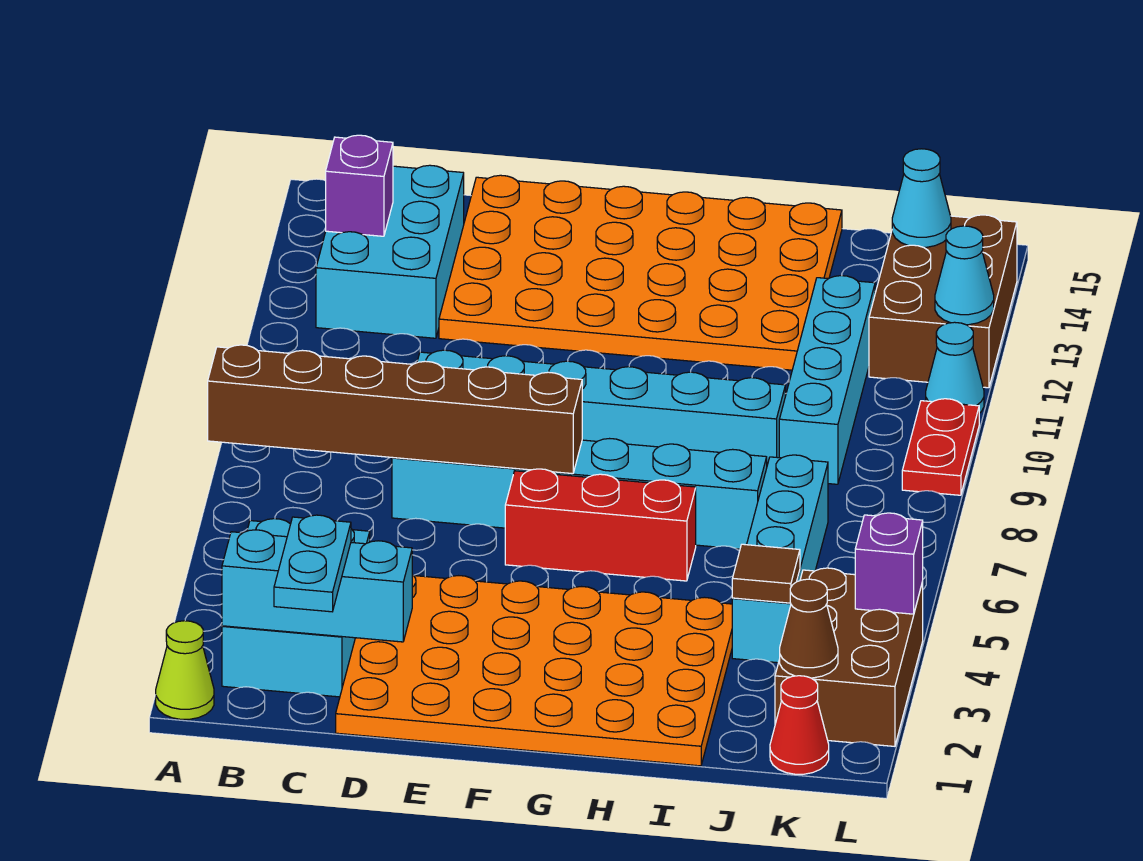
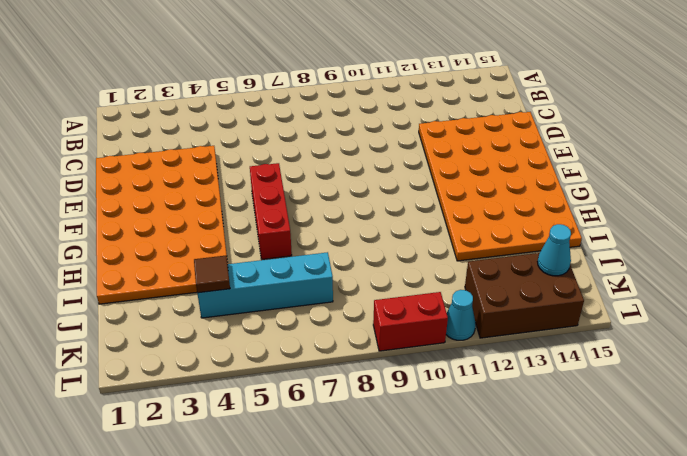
red 1x2 brick [373,292,448,351] -> red 1x2 plate [902,399,979,495]
none -> lime 1x1 cone [156,621,214,719]
none -> cyan 2x3 brick [222,519,370,697]
none -> cyan 2x3 brick [316,165,464,338]

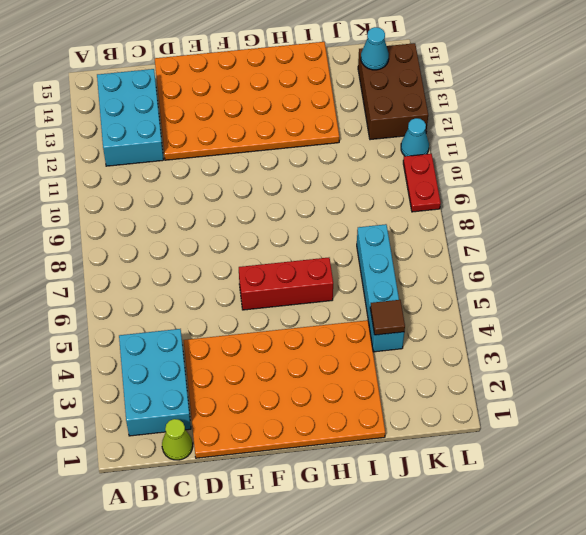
lime 1x1 cone [162,419,193,460] -> lime 1x1 cone moved to [156,621,214,719]
none -> cyan 1x6 brick [392,439,767,549]
none -> cyan 1x6 brick [417,350,785,465]
none -> cyan 1x4 brick [779,276,875,484]

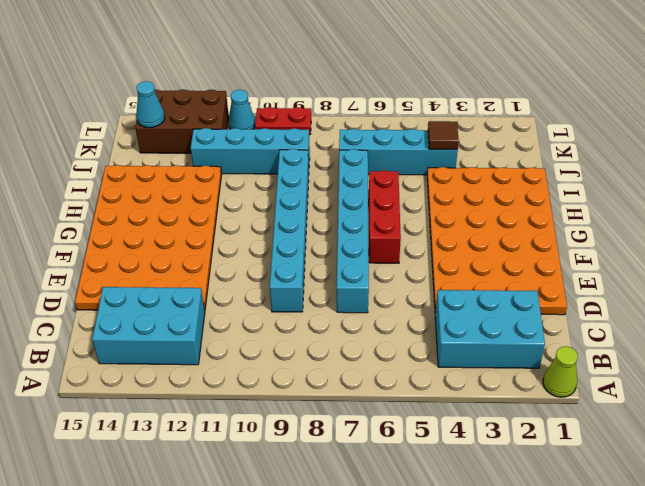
none -> red 1x1 cone [770,676,829,774]
none -> brown 2x3 brick [775,568,923,746]
none -> brown 1x6 brick [208,345,582,474]

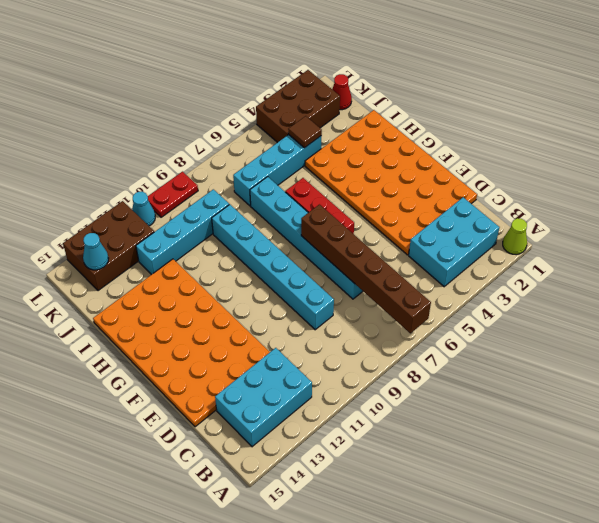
none -> cyan 1x3 brick [222,530,412,642]
none -> purple 1x1 brick [326,135,393,236]
none -> brown 1x1 cone [780,579,838,678]

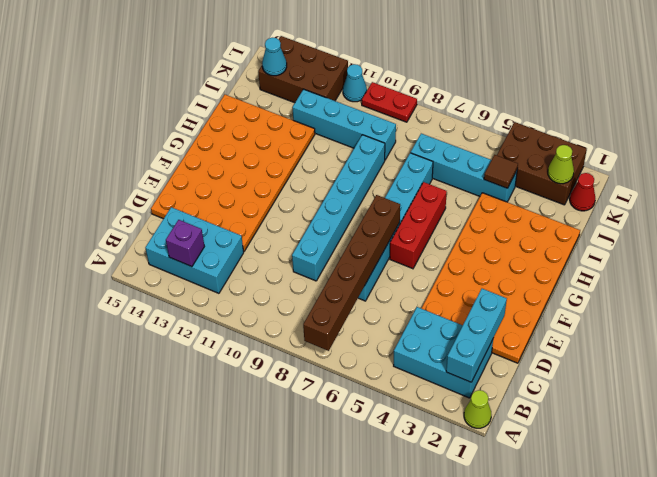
lime 1x1 cone [548,145,574,184] -> brown 1x1 cone [780,579,838,678]
none -> purple 1x1 brick [855,513,923,614]
none -> cyan 1x1 cone [935,226,994,325]
none -> cyan 1x2 plate [274,515,351,612]

